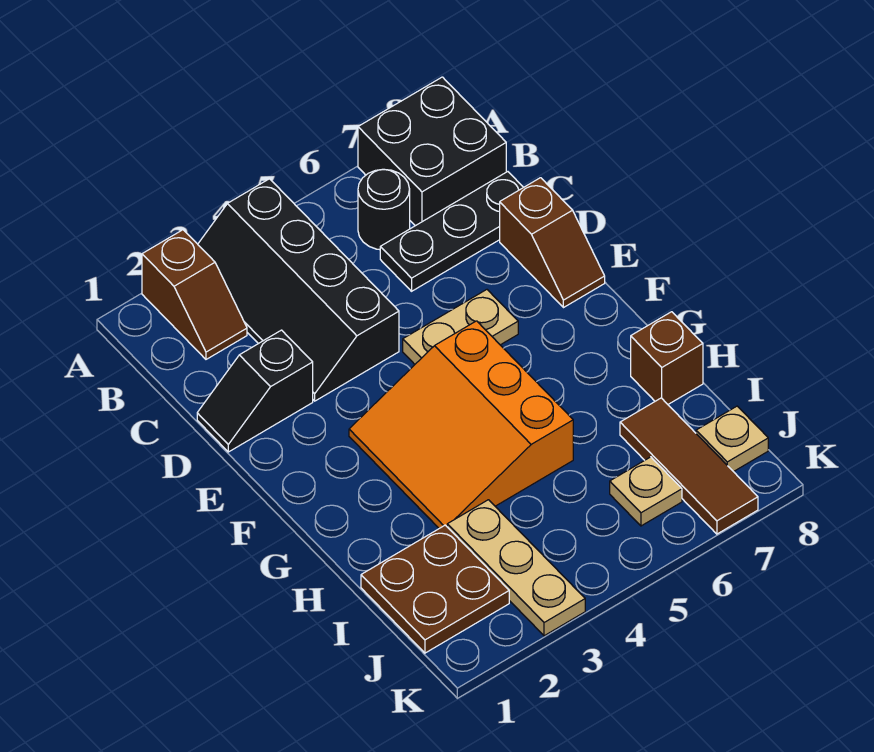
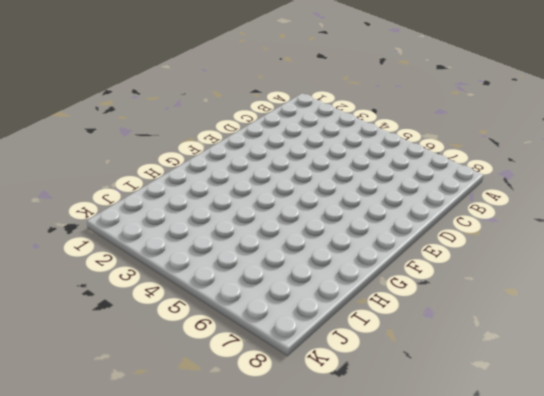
none -> brown 1x2 slope [142,230,247,359]
none -> black 2x4 slope [198,179,399,401]
none -> black 2x2 brick [358,77,506,226]

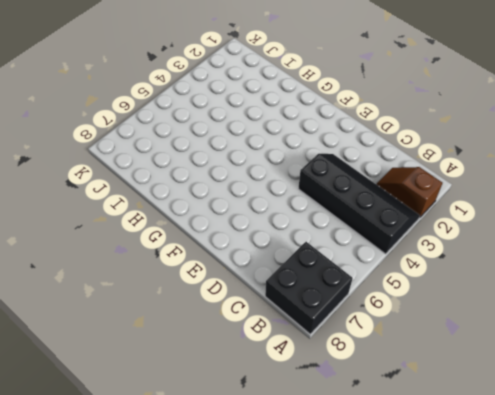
none -> black 1x1 round brick [358,169,410,250]
none -> black 1x3 plate [380,172,523,291]
none -> black 1x2 slope [197,330,313,452]

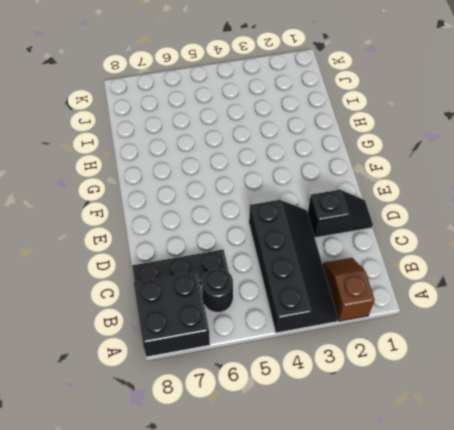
none -> brown 1x2 slope [500,178,605,308]
none -> tan 1x2 plate [403,290,518,364]
none -> orange 3x3 slope [349,321,573,528]

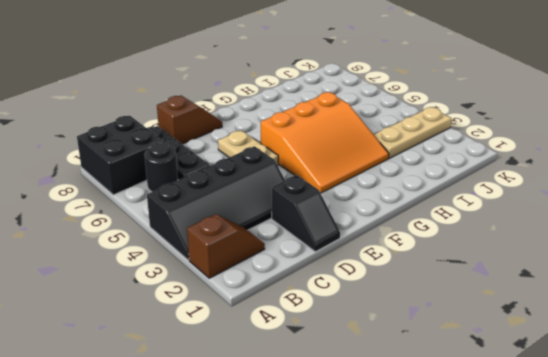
none -> brown 1x1 brick [631,312,703,404]
none -> brown 2x2 plate [361,525,509,653]
none -> brown 1x3 tile [620,398,758,534]

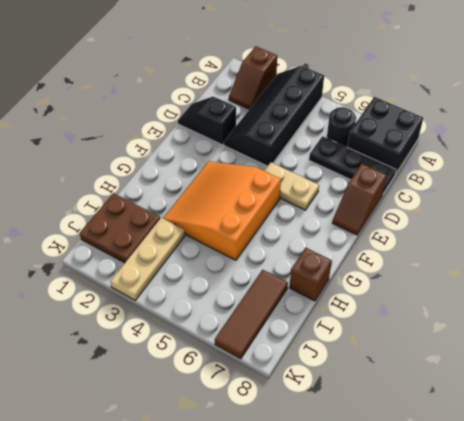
none -> tan 1x1 plate [610,457,682,526]
none -> tan 1x1 plate [696,406,768,472]

